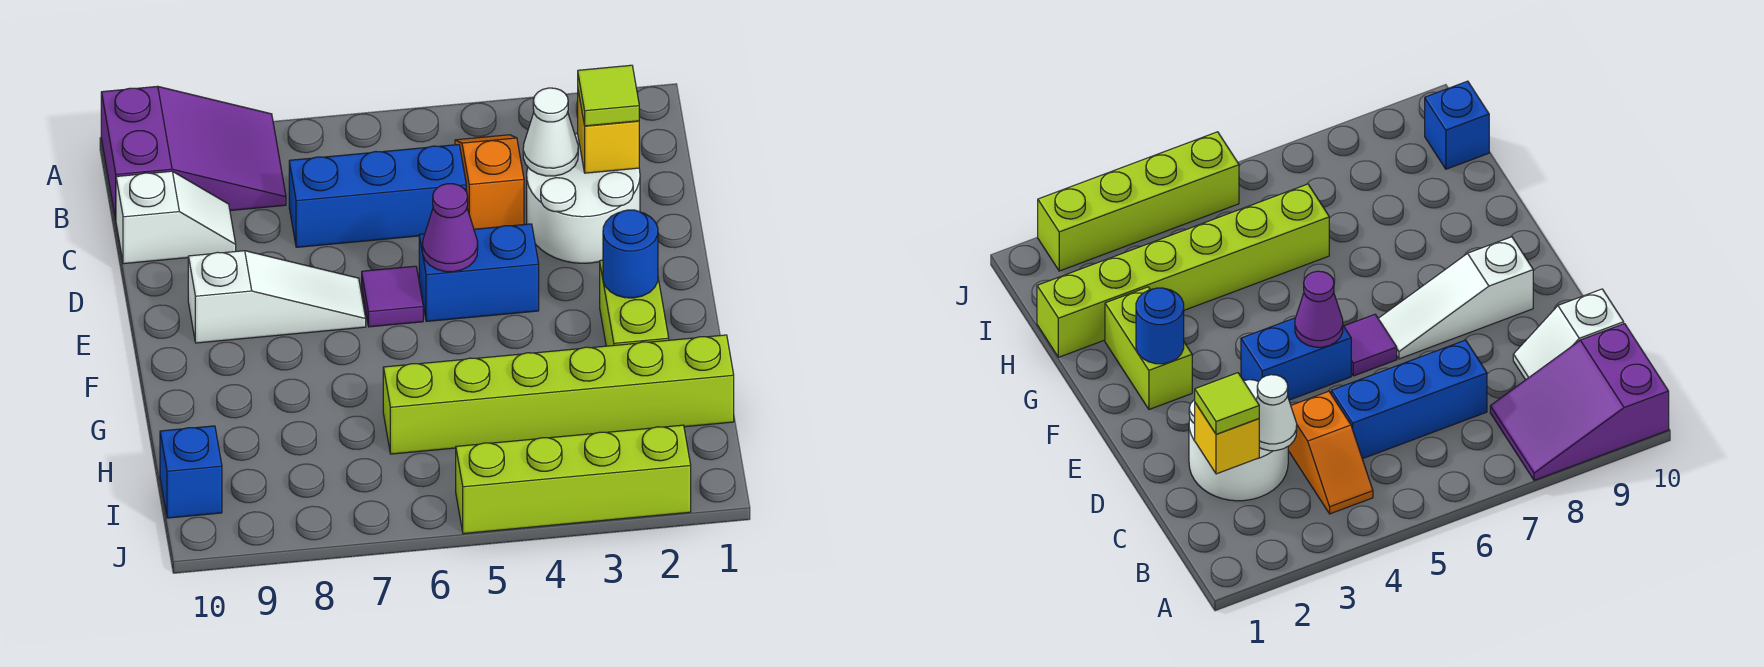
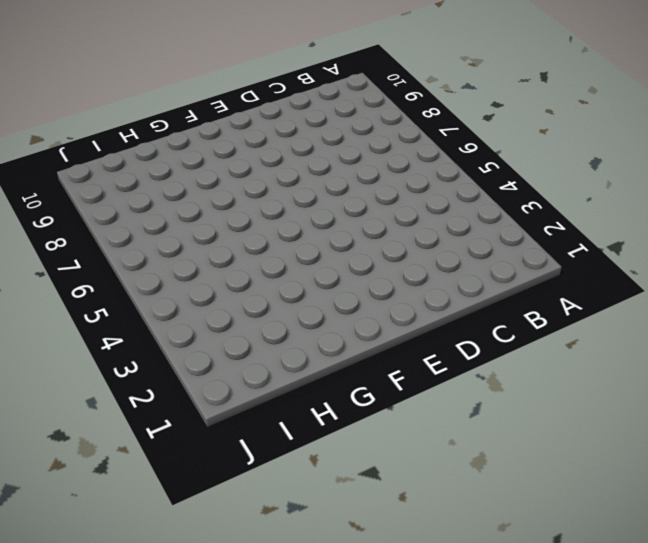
none -> purple 2x3 slope [101,86,286,219]
none -> orange 1x2 slope [455,135,524,229]
none -> white 2x2 round brick [527,133,640,263]

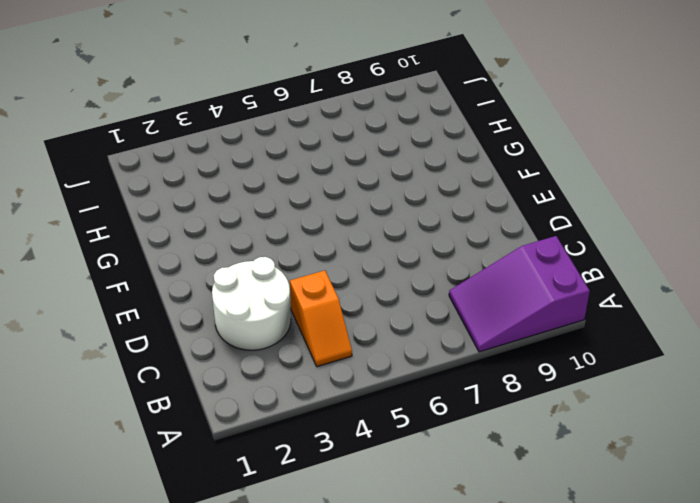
none -> blue 1x3 brick [289,145,466,247]
none -> white 1x2 slope [116,171,236,264]
none -> blue 1x2 brick [419,224,539,322]

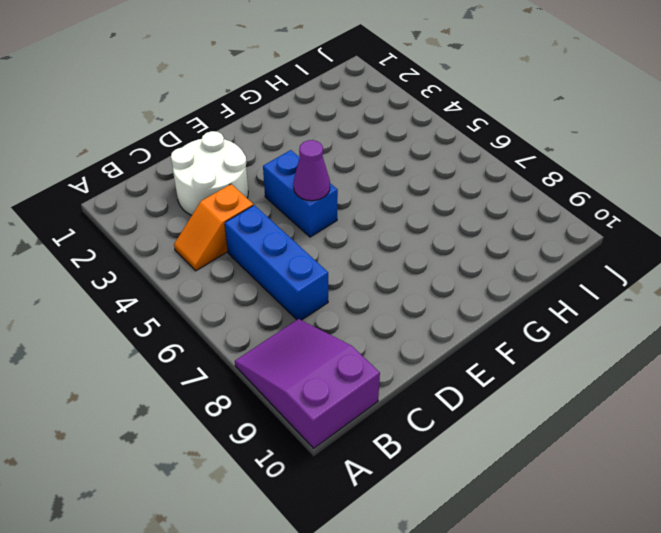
none -> white 1x2 slope [116,171,236,264]
none -> purple 1x1 tile [362,266,423,327]
none -> white 1x3 slope [188,251,366,343]

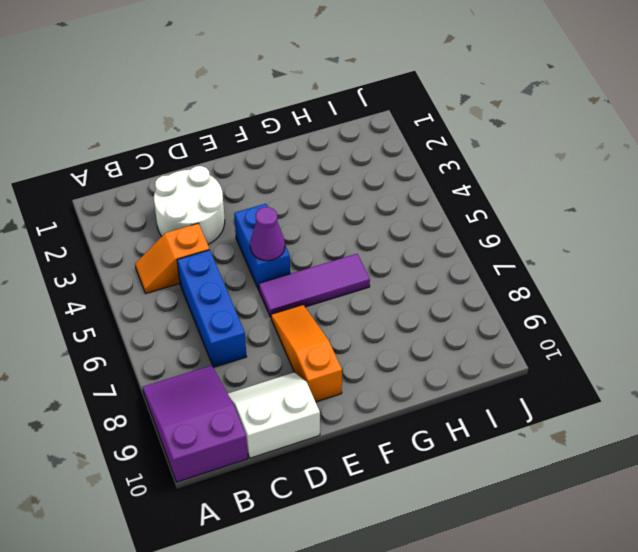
white 2x2 slope [228,373,320,458] -> white 1x2 slope [116,171,236,264]
purple 1x3 tile [259,254,370,317] -> purple 1x1 tile [362,266,423,327]
orange 1x3 slope [271,305,342,402] -> white 1x3 slope [188,251,366,343]
none -> lime 1x2 brick [600,260,669,346]
none -> lime 1x6 brick [383,335,734,454]
none -> blue 1x1 brick [160,426,222,518]

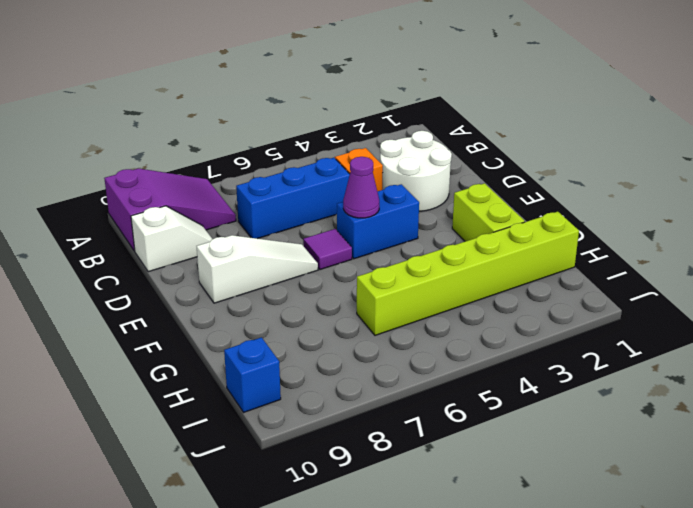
none -> lime 1x4 brick [456,425,691,534]
none -> yellow 1x1 brick [578,91,639,173]
none -> white 1x1 cone [523,88,578,176]

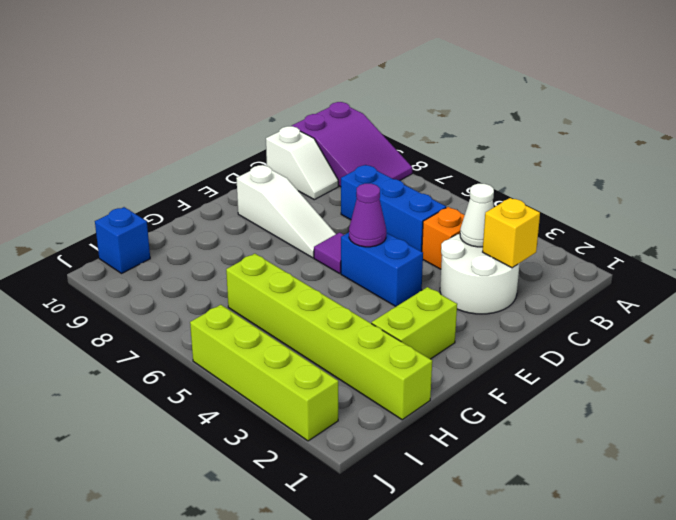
none -> blue 1x1 round brick [603,210,658,298]
none -> lime 1x1 tile [578,65,639,126]

